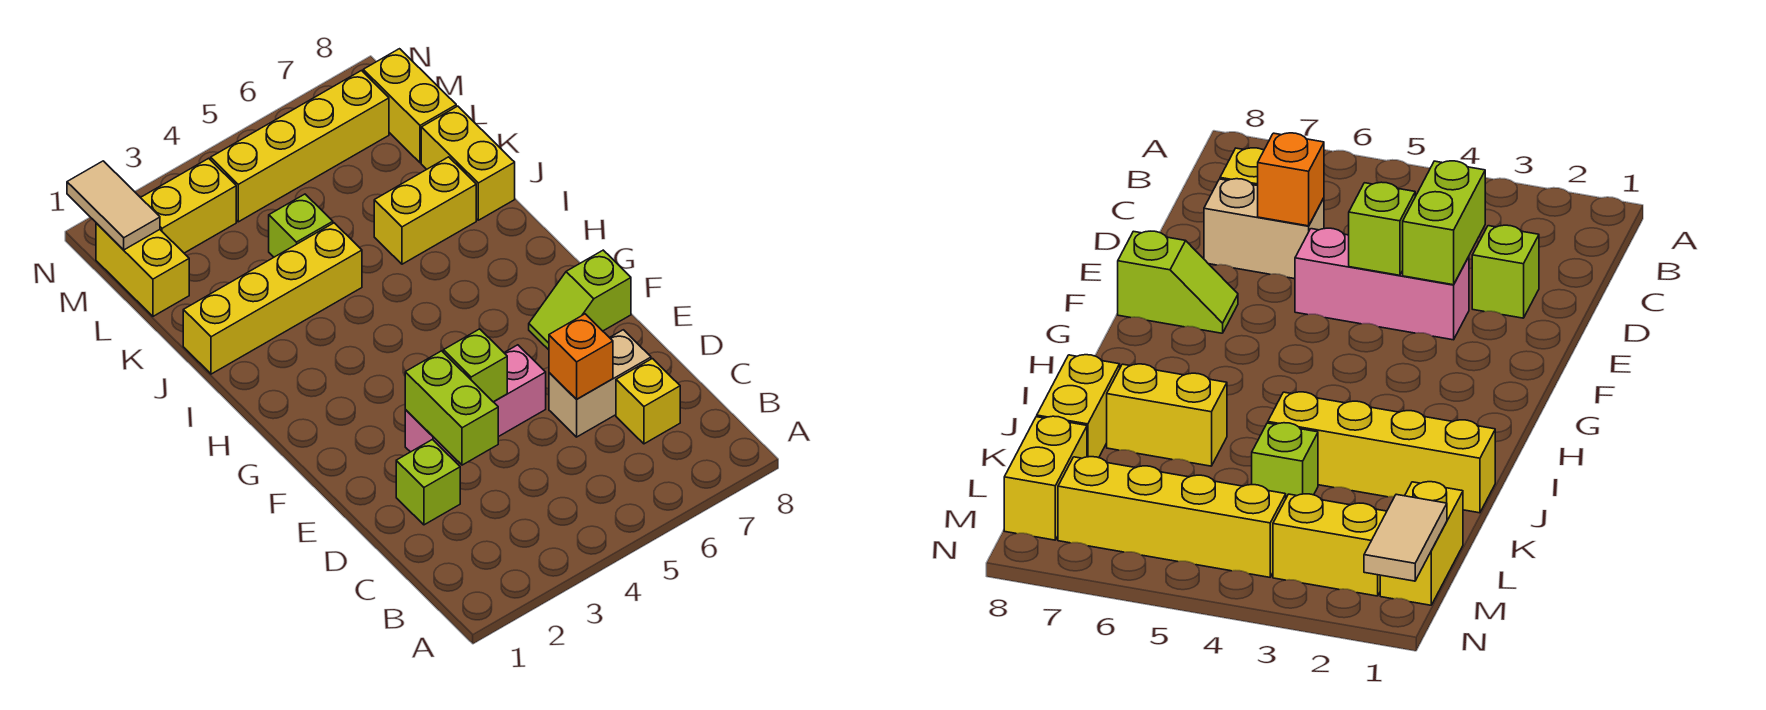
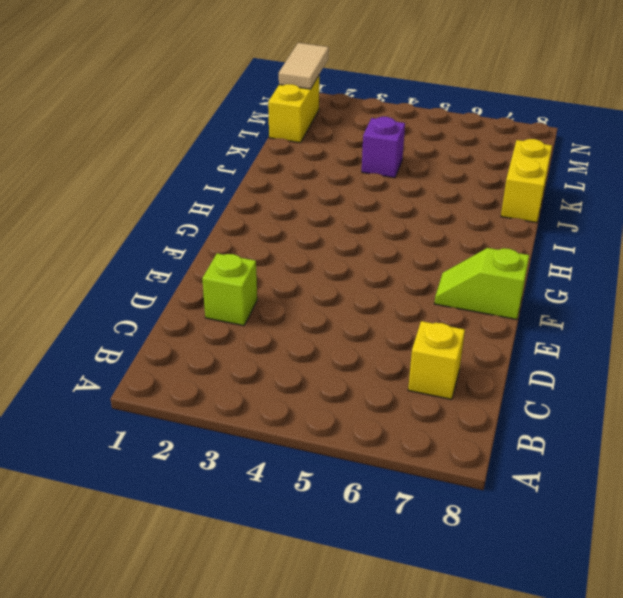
purple 1x1 brick [362,117,405,178] -> lime 1x1 brick [269,194,333,257]
none -> tan 1x2 brick [549,330,651,437]
none -> pink 1x3 brick [405,345,546,461]
none -> yellow 1x4 brick [183,223,362,374]

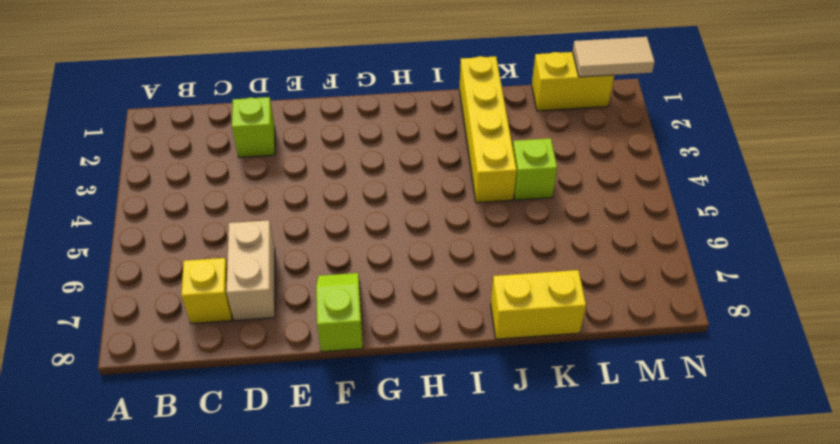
none -> pink 1x3 brick [405,345,546,461]
none -> yellow 1x2 brick [374,157,476,264]
none -> yellow 1x2 brick [363,49,456,163]

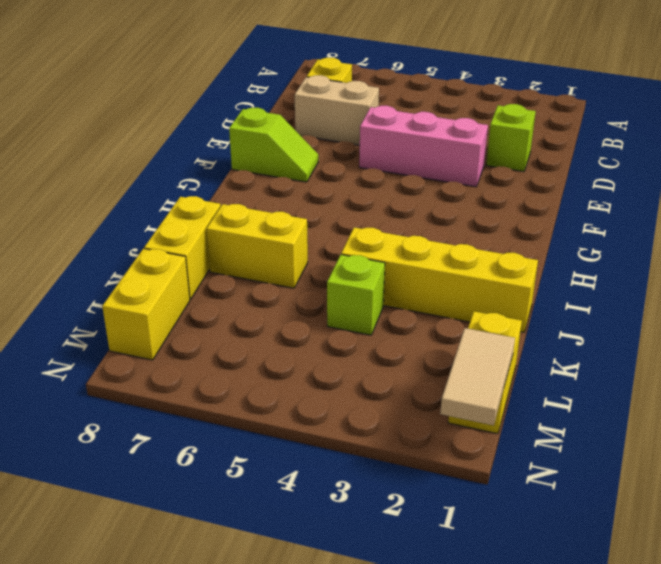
none -> yellow 1x2 brick [141,158,236,253]
none -> yellow 1x4 brick [211,71,389,222]
none -> lime 1x2 brick [405,351,498,465]

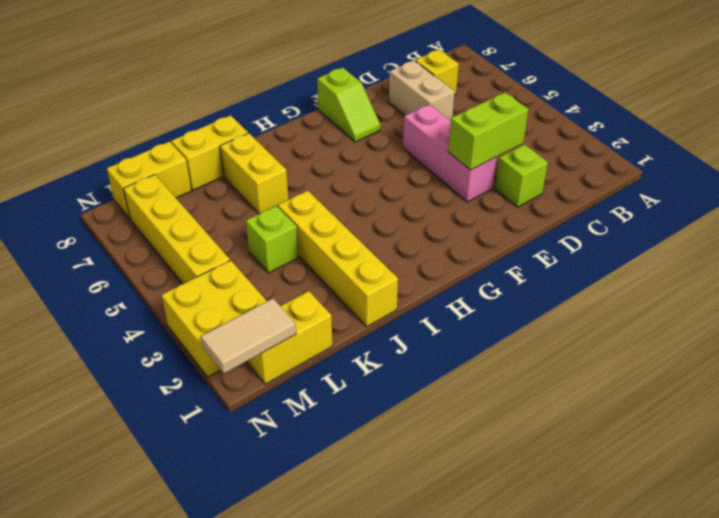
yellow 2x2 brick [161,260,267,377] -> yellow 1x2 brick [141,158,236,253]
none -> orange 1x1 brick [549,314,613,399]
none -> lime 1x1 brick [443,329,507,402]

